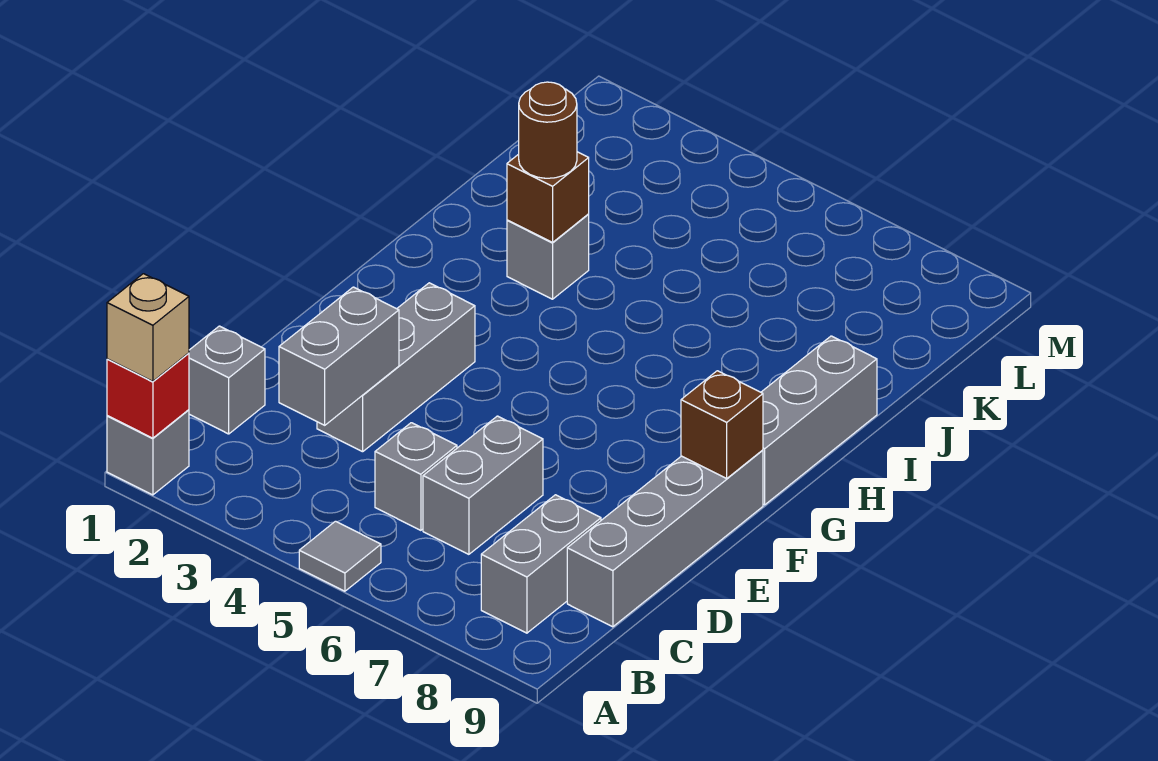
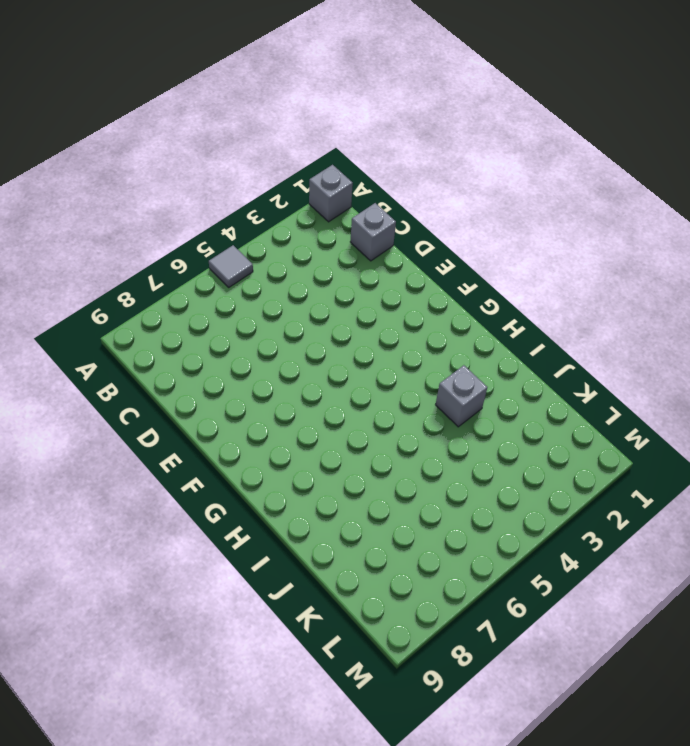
none -> grey 1x2 brick [481,495,601,633]
none -> grey 1x1 brick [375,423,457,530]
none -> grey 1x2 brick [423,416,543,554]

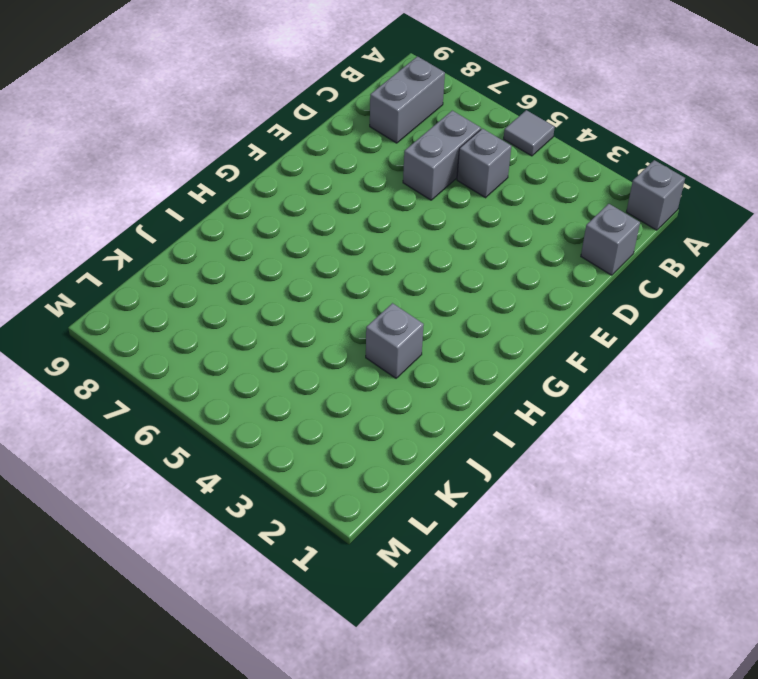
none -> grey 1x4 brick [567,450,763,627]
none -> grey 1x3 brick [317,283,475,452]
none -> grey 1x3 brick [761,336,877,505]

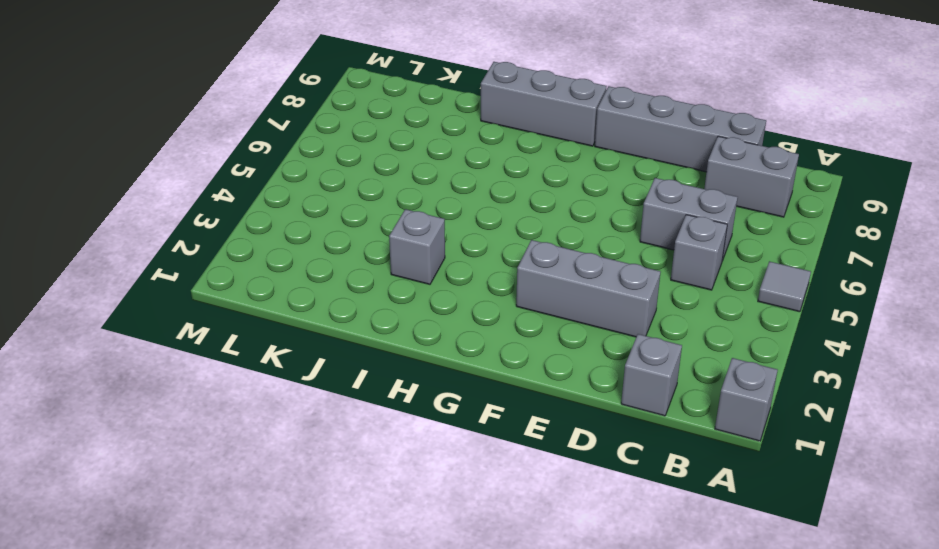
none -> red 1x1 brick [107,353,189,438]
none -> grey 1x2 brick [279,287,399,425]
none -> brown 1x1 brick [681,371,763,478]

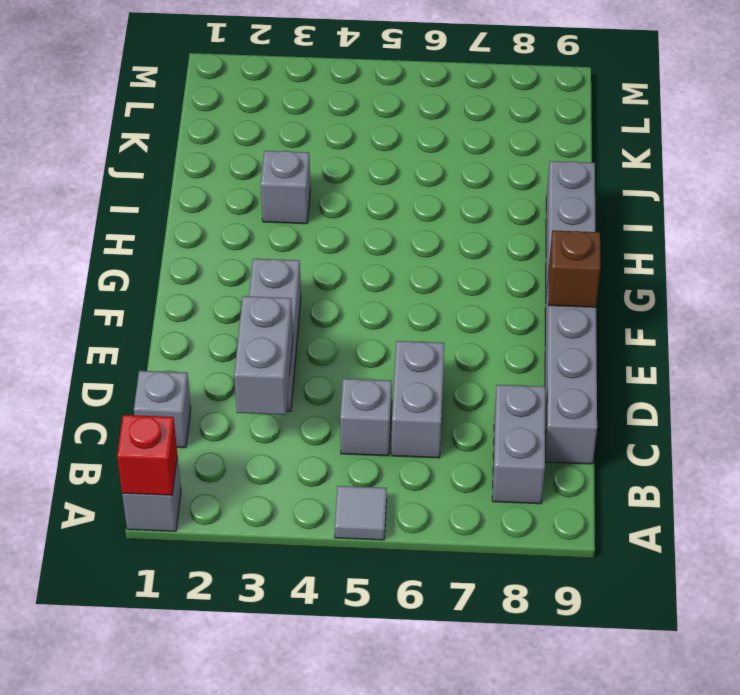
none -> brown 1x1 brick [507,152,589,242]
none -> tan 1x1 brick [107,274,189,381]
none -> brown 1x1 round brick [519,82,577,178]

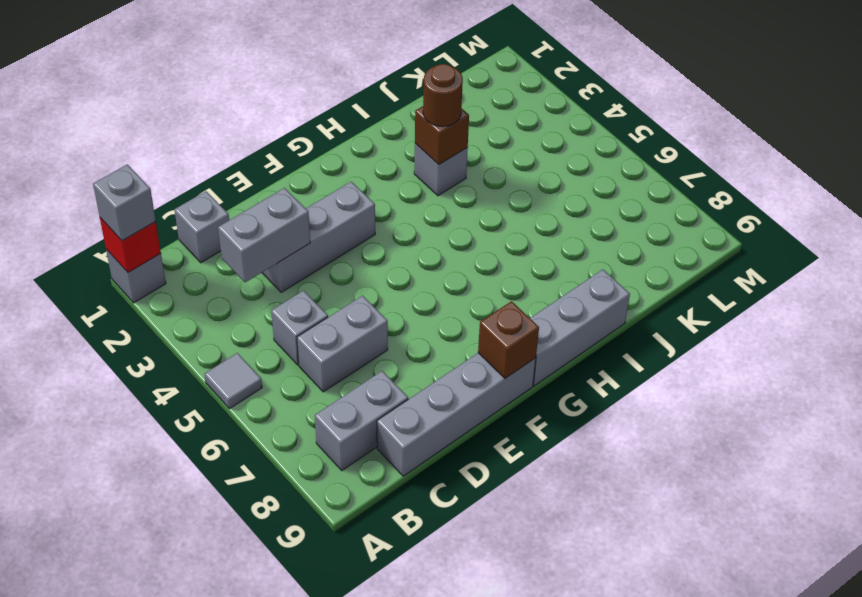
grey 1x1 brick [93,164,156,241] -> tan 1x1 brick [107,274,189,381]

